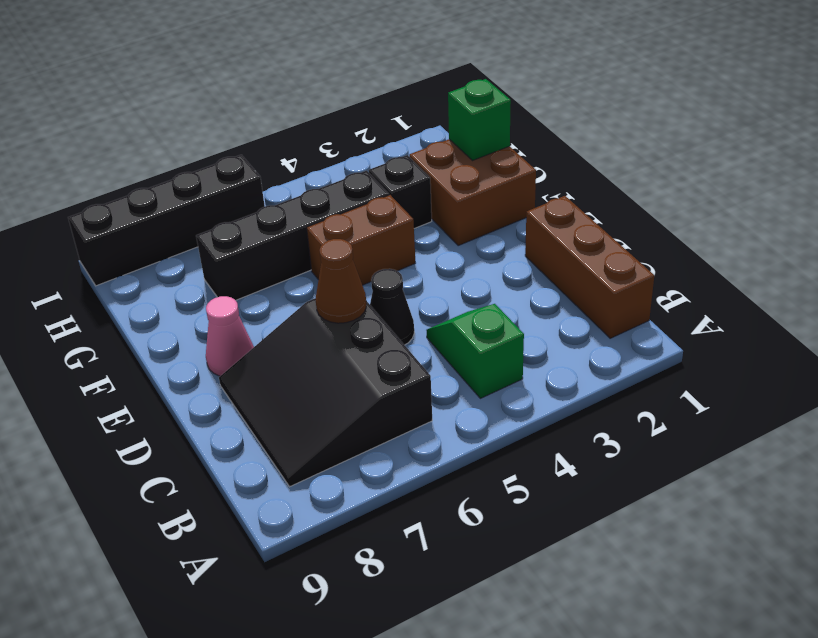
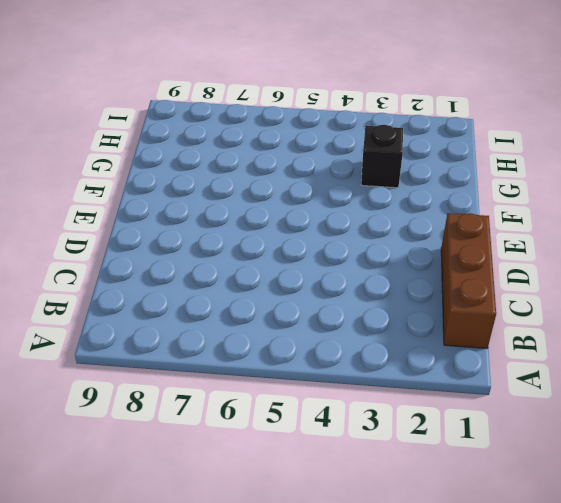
none -> green 1x2 slope [426,304,524,398]
none -> black 3x3 slope [219,298,432,487]
none -> black 1x1 cone [370,269,414,345]

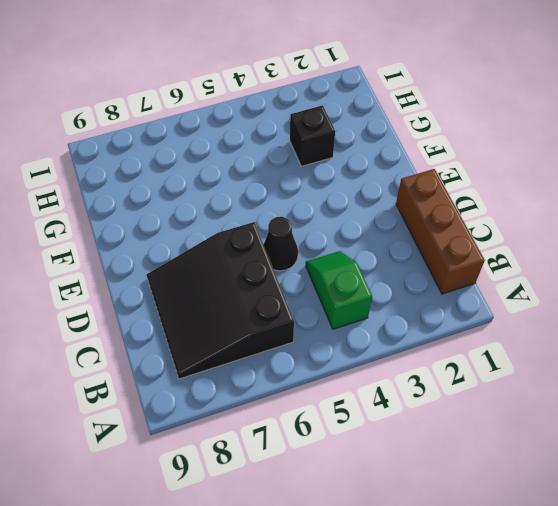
none -> pink 1x1 cone [206,296,254,376]
none -> brown 2x2 brick [409,139,536,246]
none -> brown 1x2 brick [307,195,415,285]

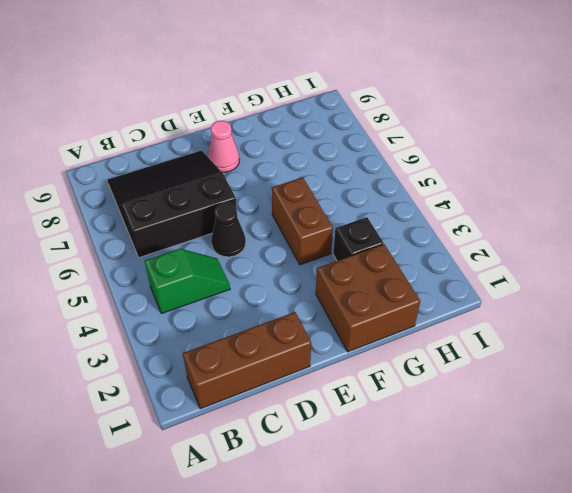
none -> black 1x4 brick [196,171,389,300]
none -> black 1x4 brick [68,155,265,286]
none -> brown 1x1 cone [316,239,366,323]

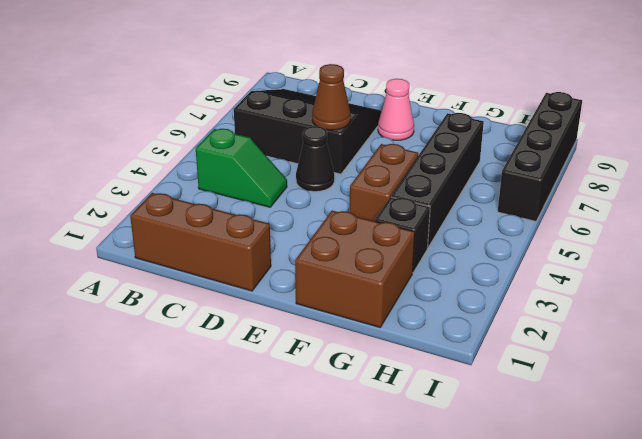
none -> green 1x1 brick [448,79,511,161]

